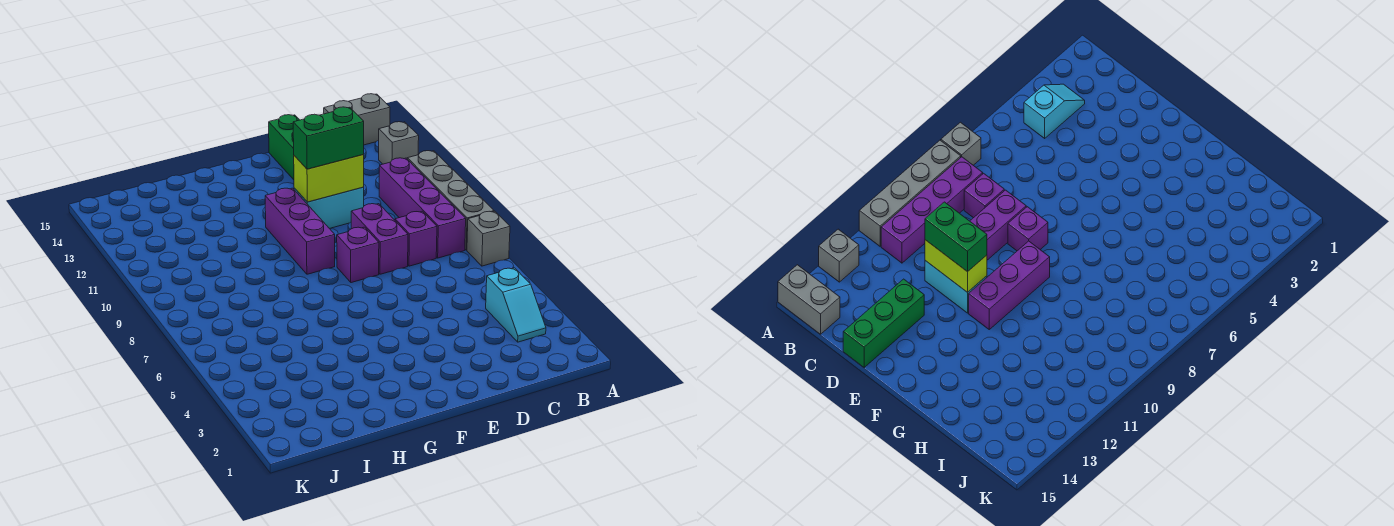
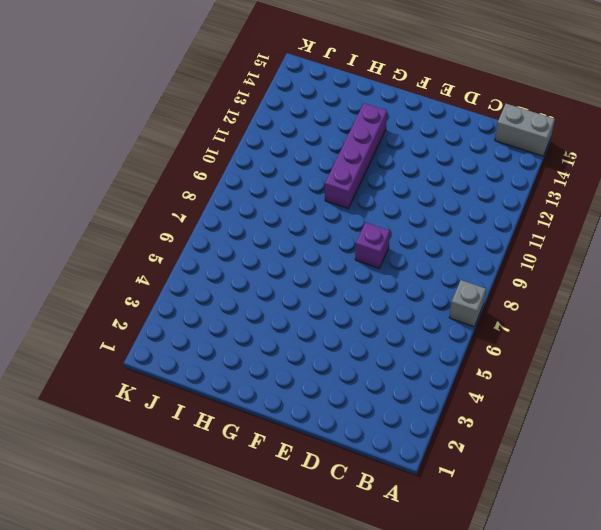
purple 1x4 brick [325,103,387,209] -> purple 1x4 brick moved to [379,158,466,258]
none -> grey 1x4 brick [407,151,494,250]
none -> grey 1x1 brick [379,122,419,164]
none -> cyan 1x2 slope [486,268,546,342]

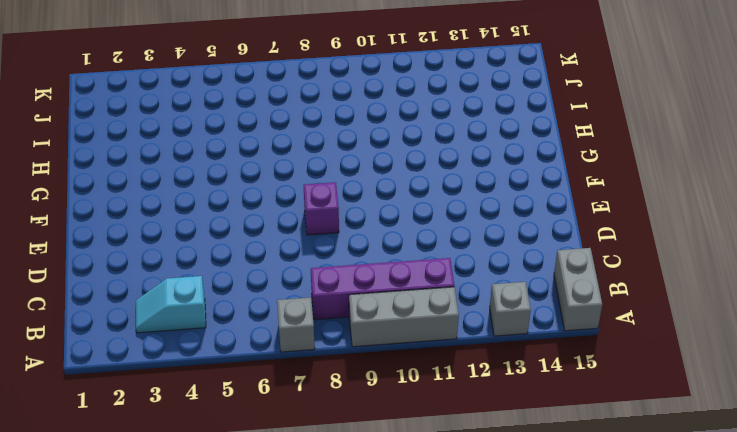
grey 1x3 brick [349,287,459,347] -> grey 1x4 brick [407,151,494,250]
none -> purple 1x1 brick [395,211,437,266]
none -> purple 1x2 brick [351,204,408,274]
none -> cyan 1x2 brick [294,187,364,228]

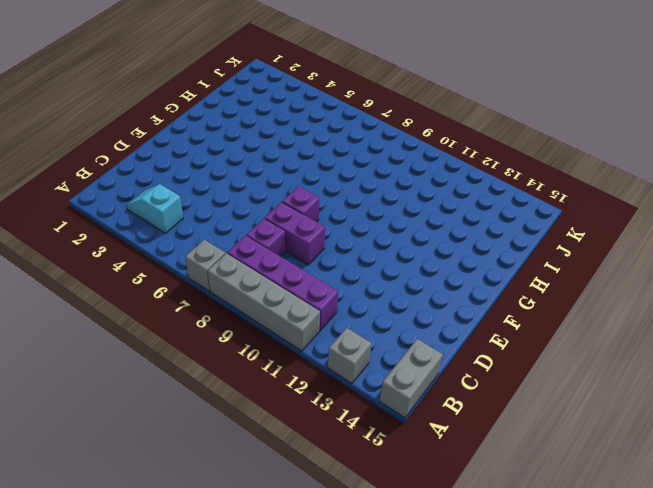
none -> cyan 1x2 brick [294,187,364,228]
none -> green 1x3 brick [269,115,299,180]
none -> purple 1x3 brick [265,188,335,274]

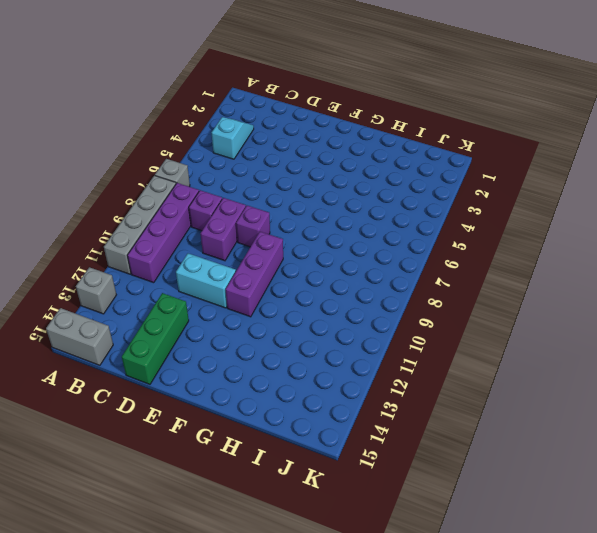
none -> lime 1x2 brick [294,155,364,202]
none -> green 1x2 brick [293,107,364,169]

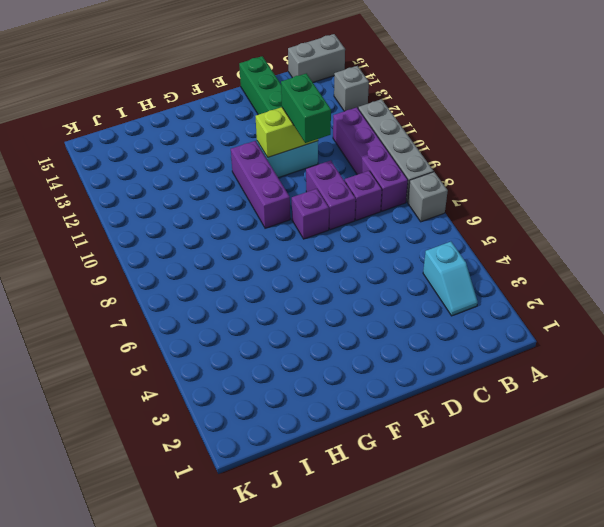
green 1x2 brick [281,73,331,143] -> green 1x2 brick turned to [293,107,364,169]

